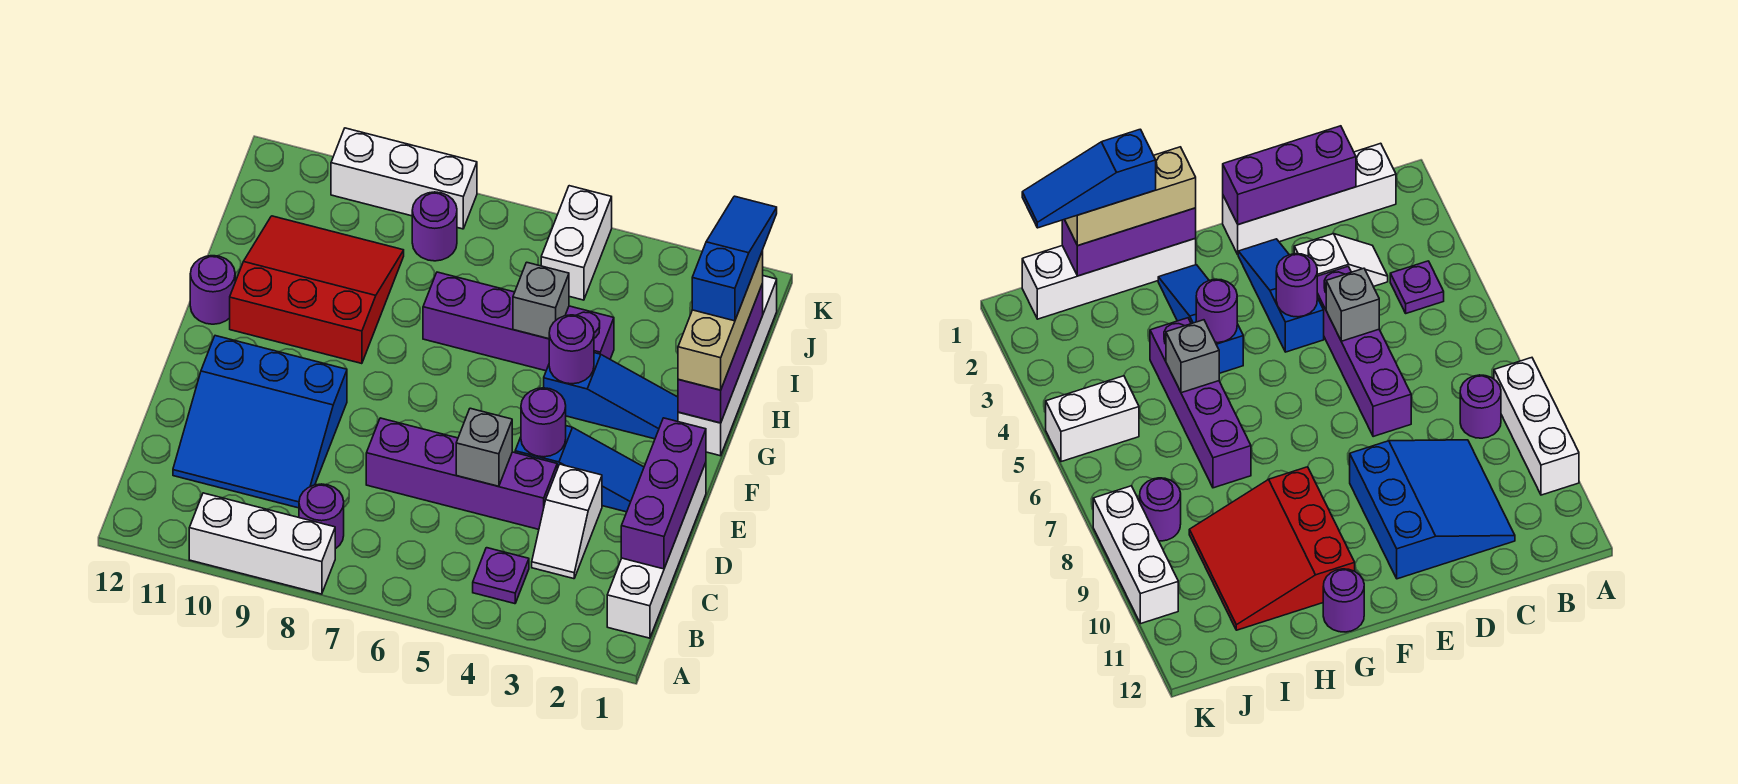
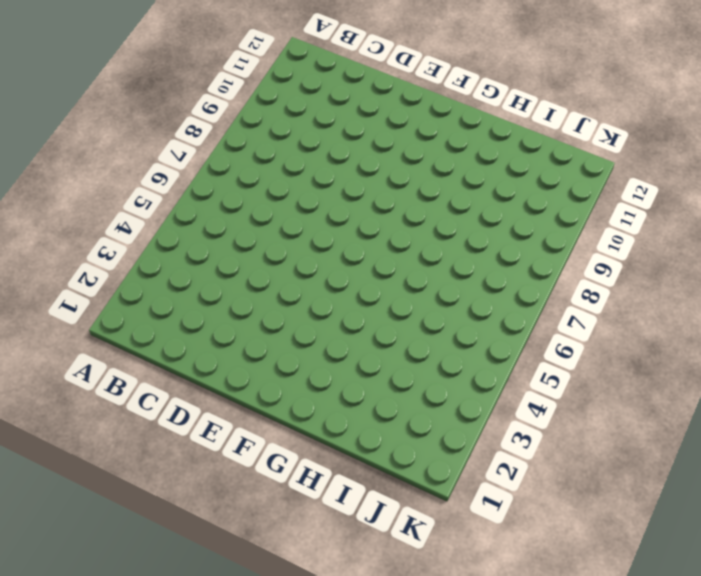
none -> white 1x3 brick [189,493,335,594]
none -> white 1x4 brick [607,463,706,638]
none -> purple 1x1 plate [473,548,529,604]

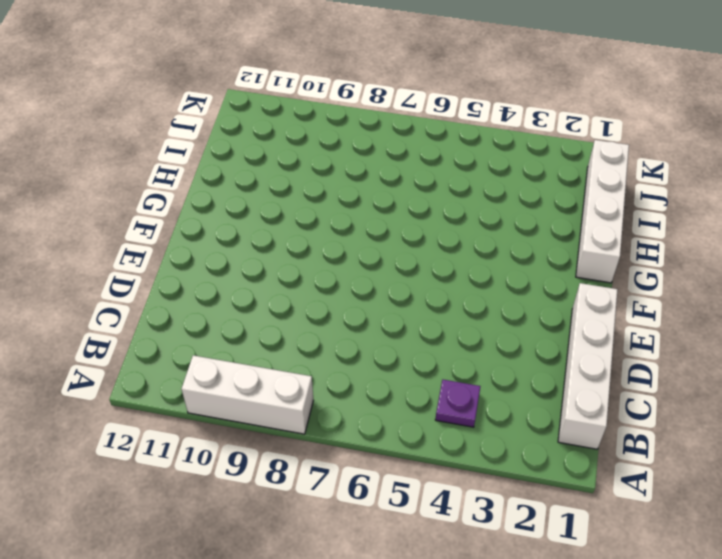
none -> purple 1x1 round brick [299,484,344,549]
none -> white 1x2 slope [532,464,602,579]
none -> blue 3x3 slope [173,336,347,508]

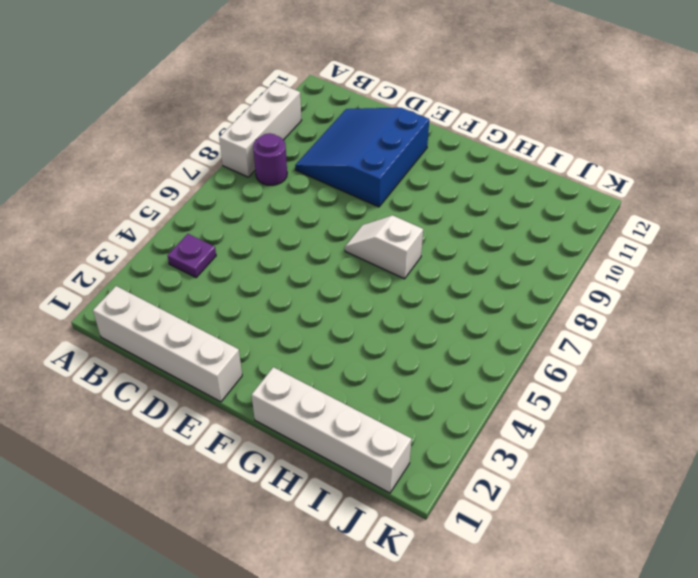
white 1x2 slope [345,215,423,279] -> white 1x2 slope moved to [532,464,602,579]
none -> purple 1x4 brick [366,418,557,529]
none -> blue 1x3 slope [515,426,644,512]
none -> blue 1x3 slope [544,353,678,439]

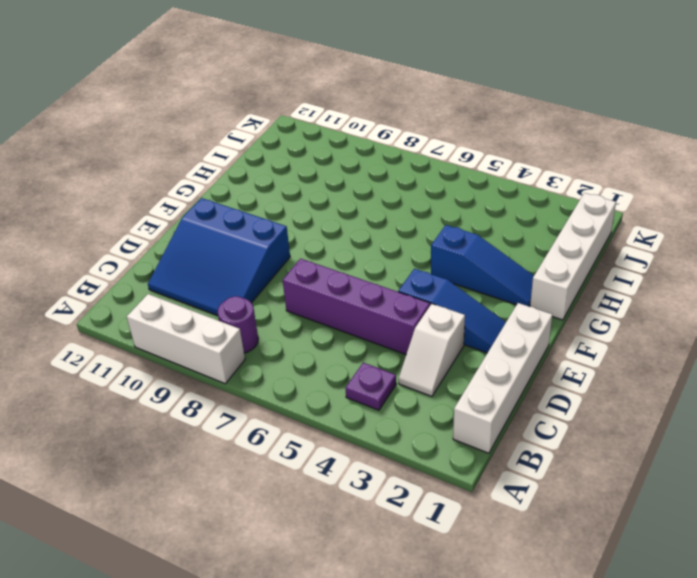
none -> red 3x3 slope [230,216,404,364]
none -> purple 1x1 round brick [190,256,235,324]
none -> purple 1x4 brick [423,272,614,371]

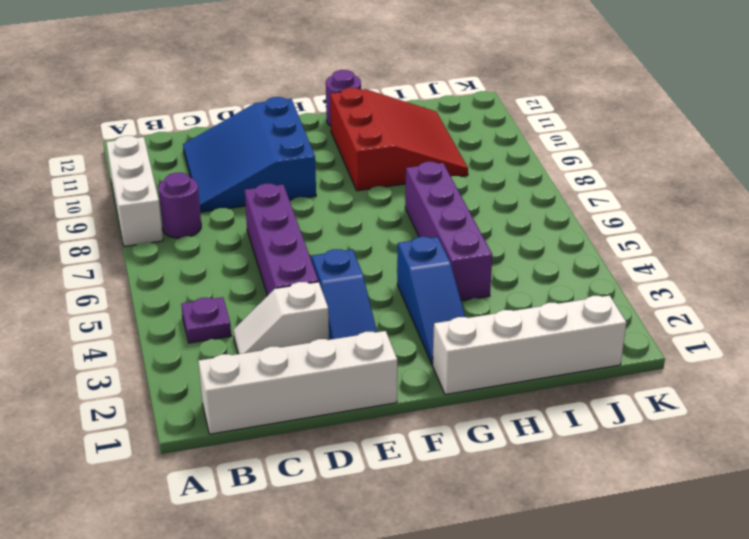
none -> white 1x2 brick [541,186,612,300]
none -> purple 1x1 round brick [412,192,457,261]
none -> white 1x3 brick [331,128,477,229]

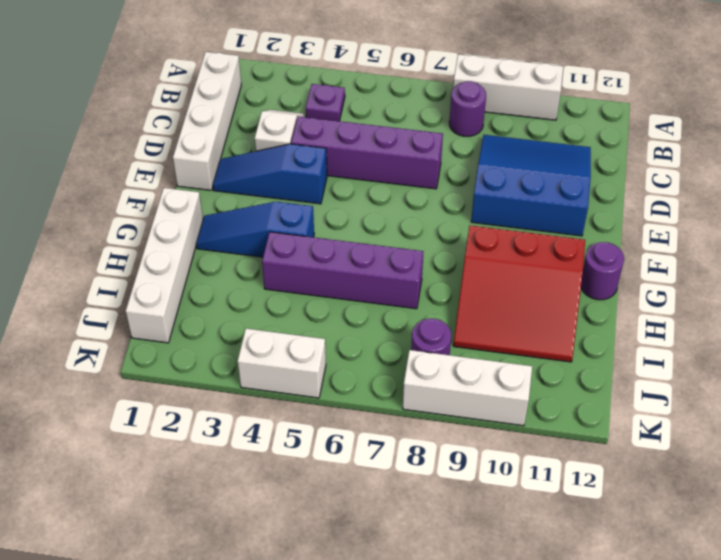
white 1x2 brick [237,329,326,398] -> white 1x2 brick turned to [541,186,612,300]
none -> purple 1x3 brick [621,418,706,569]
none -> grey 1x1 brick [456,408,512,486]
none -> purple 1x1 round brick [521,388,566,457]

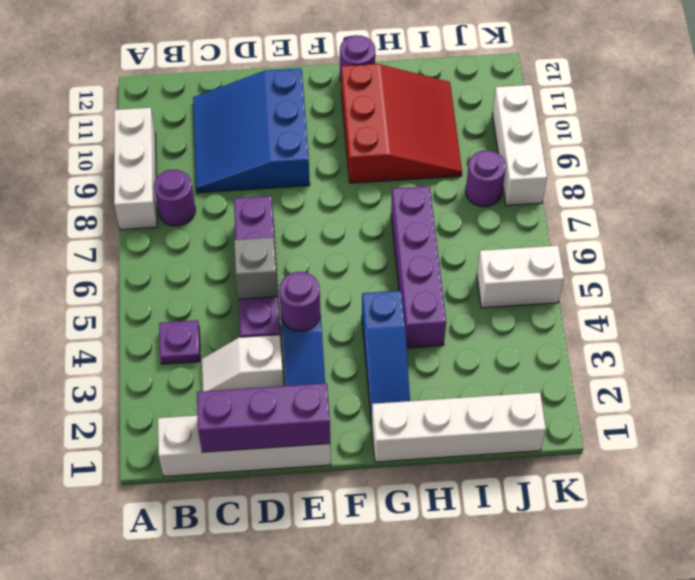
none -> purple 1x3 brick [678,284,763,423]
none -> purple 1x1 round brick [549,315,594,384]
none -> grey 1x1 brick [513,262,569,339]

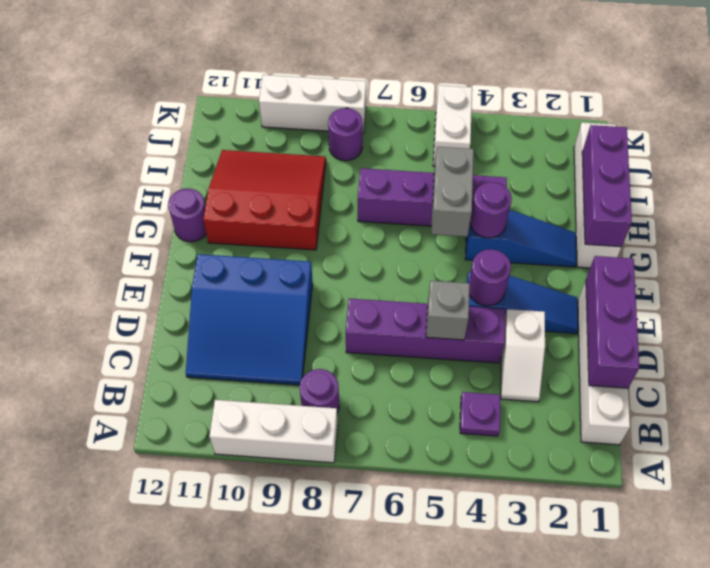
grey 1x2 brick [431,147,474,237] -> grey 1x1 brick [513,262,569,339]
none -> tan 1x3 brick [678,251,763,390]
none -> blue 1x3 slope [692,196,777,321]

